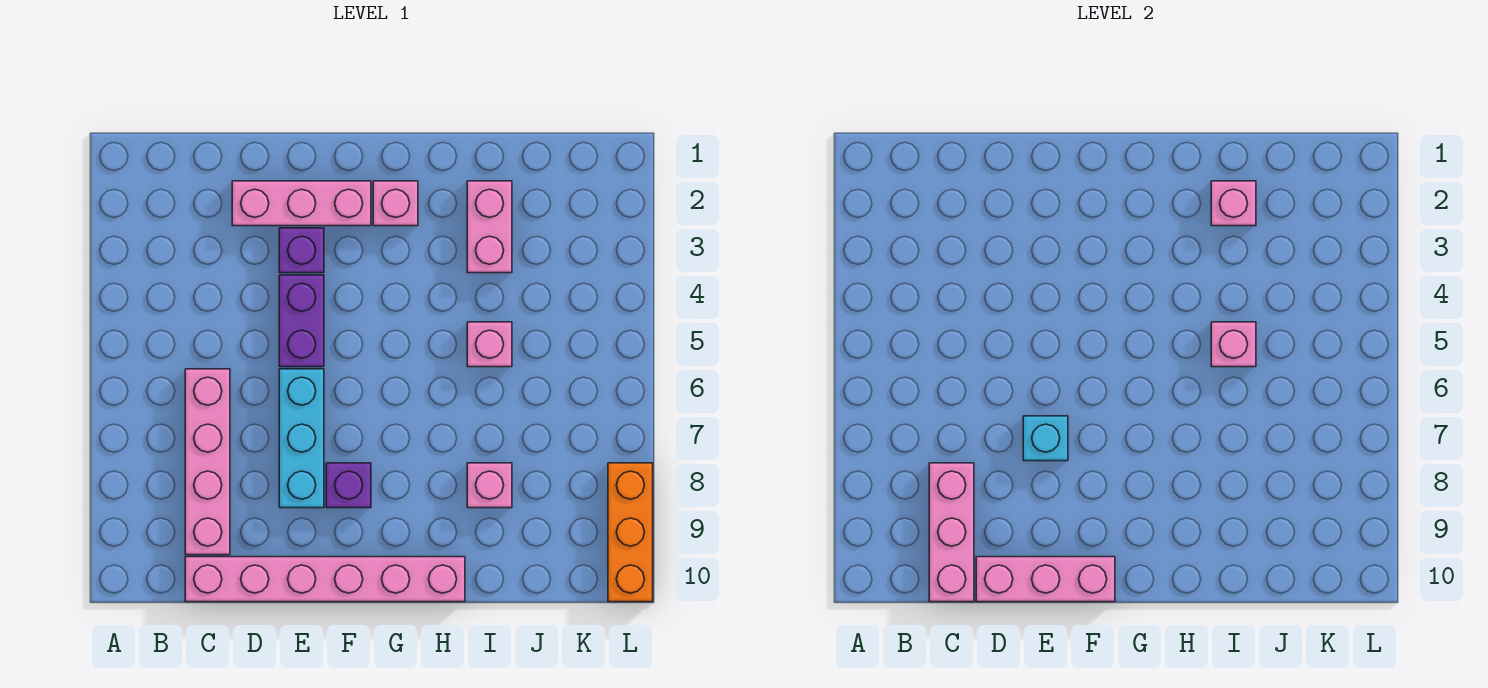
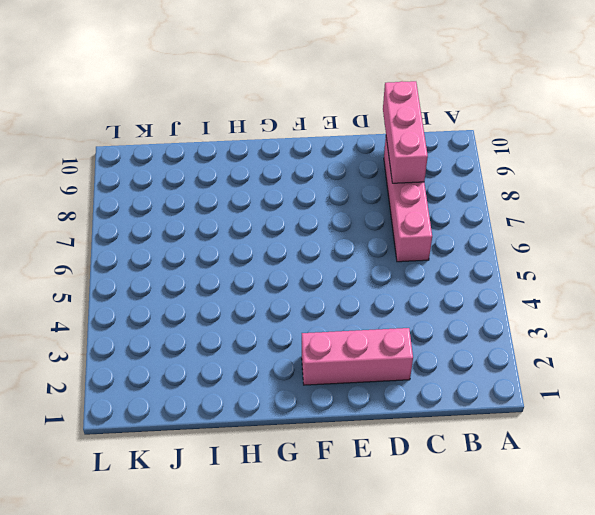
none -> pink 1x6 brick [185,557,465,602]
none -> purple 1x1 brick [279,228,324,273]
none -> purple 1x2 brick [279,275,324,367]

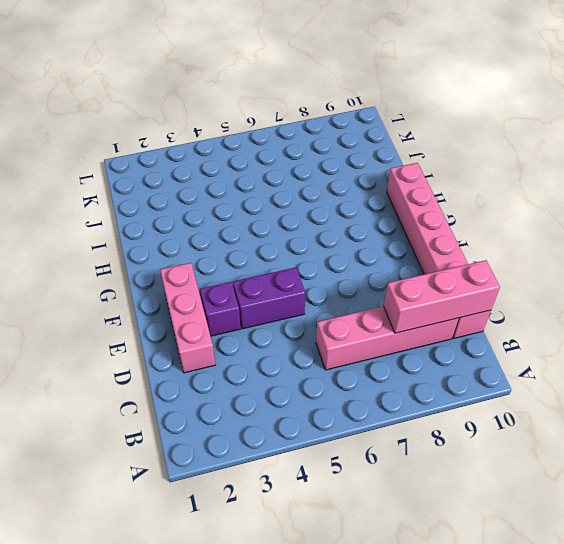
none -> cyan 1x3 brick [279,369,324,508]
none -> purple 1x1 brick [326,463,371,508]
none -> pink 1x1 brick [373,181,418,226]

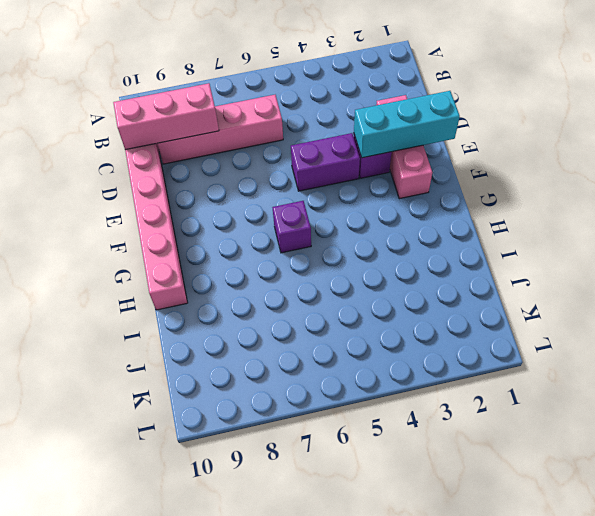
cyan 1x3 brick [354,91,460,158] -> cyan 1x3 brick moved to [279,369,324,508]
purple 1x1 brick [272,201,311,253] -> purple 1x1 brick moved to [326,463,371,508]
none -> pink 1x1 brick [373,181,418,226]
none -> pink 1x2 brick [467,181,512,273]
none -> pink 1x1 brick [467,322,512,367]

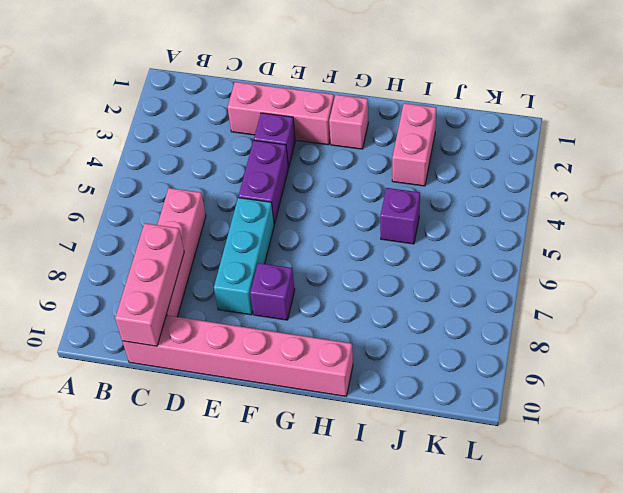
purple 1x1 brick [380,188,420,244] -> pink 1x1 brick [467,322,512,367]
none -> pink 1x1 brick [467,463,512,508]
none -> orange 1x3 brick [608,463,653,602]
none -> pink 1x3 brick [976,557,1115,602]

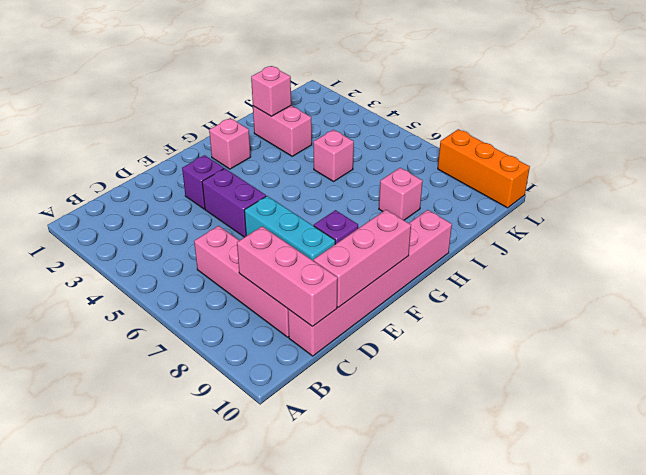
none -> pink 1x3 brick [232,181,371,226]
none -> cyan 1x1 brick [1023,416,1068,461]
none -> pink 1x1 brick [1211,322,1256,367]

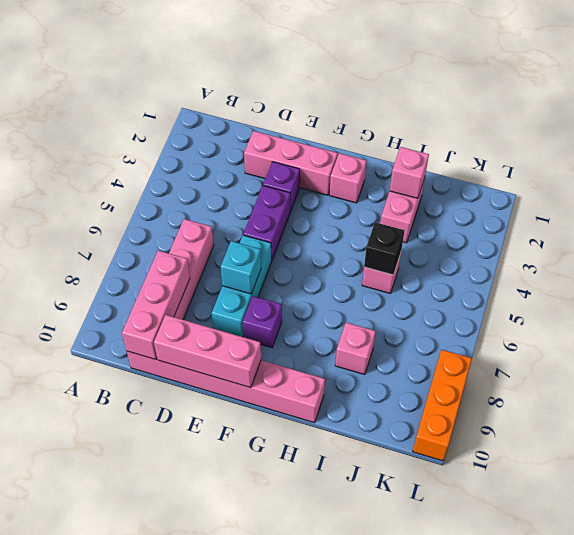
black 1x1 brick [364,222,405,275] -> pink 1x1 brick [1211,322,1256,367]

